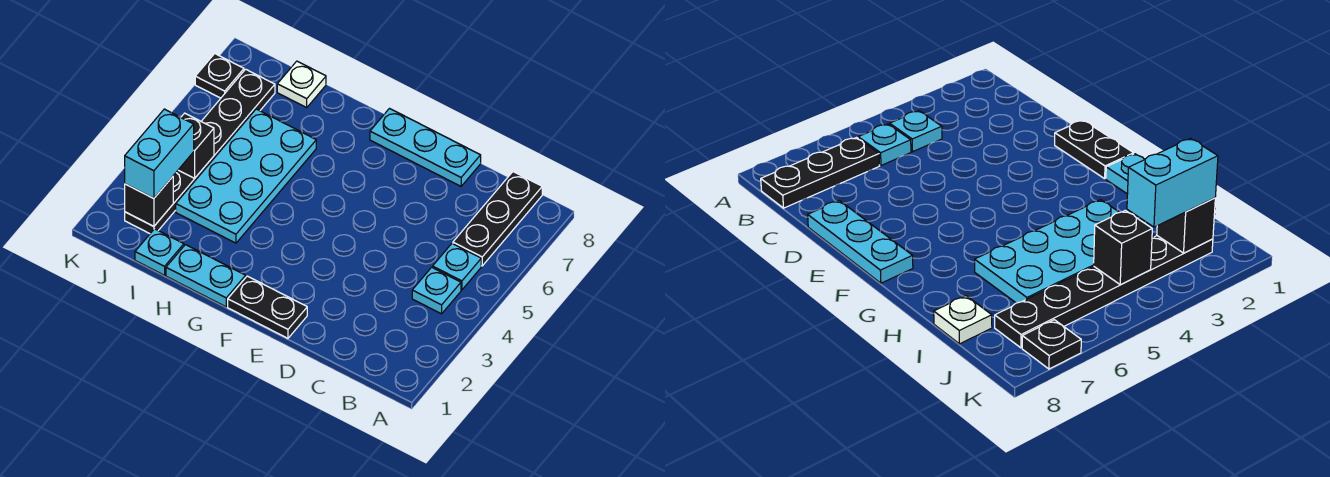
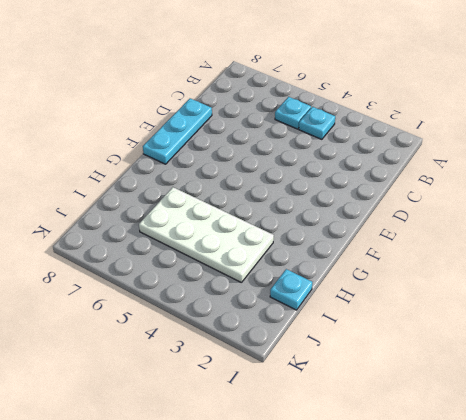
white 2x4 plate [139,187,274,283] -> cyan 2x4 plate [176,109,316,243]
none -> black 1x3 plate [453,172,542,266]
none -> black 1x2 plate [228,276,307,338]
none -> cyan 1x2 plate [166,245,246,307]

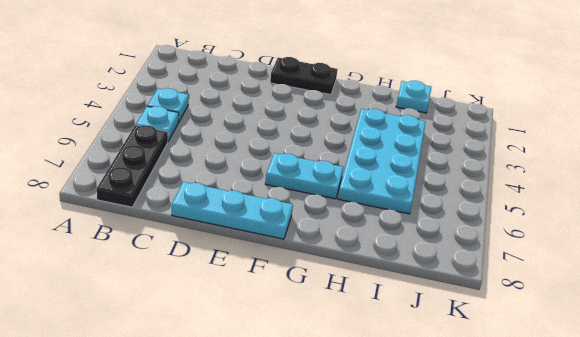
cyan 1x2 plate [265,153,343,199] -> cyan 1x2 plate moved to [166,245,246,307]
none -> white 1x1 plate [277,61,326,108]
none -> black 1x6 plate [125,69,275,234]
none -> black 1x1 plate [195,54,244,98]

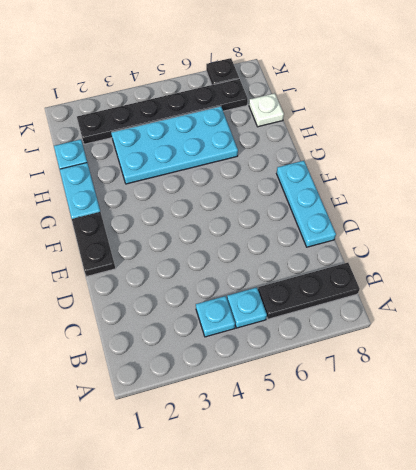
none -> black 1x1 brick [125,177,173,226]
none -> black 1x1 brick [179,113,214,178]
none -> cyan 1x2 brick [125,109,194,198]

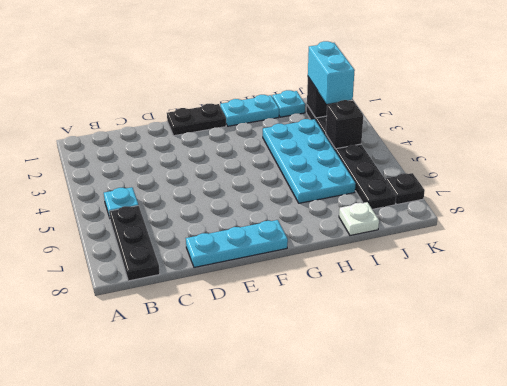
none -> cyan 1x1 plate [412,267,461,314]

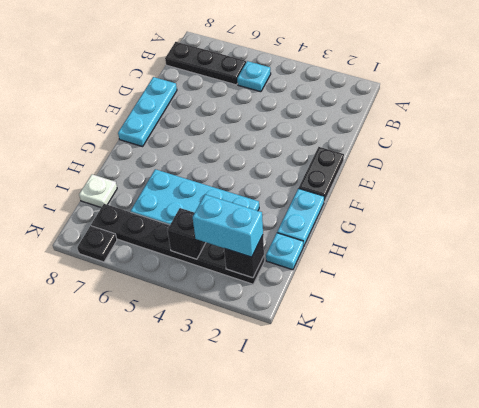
none -> cyan 1x1 plate [412,267,461,314]

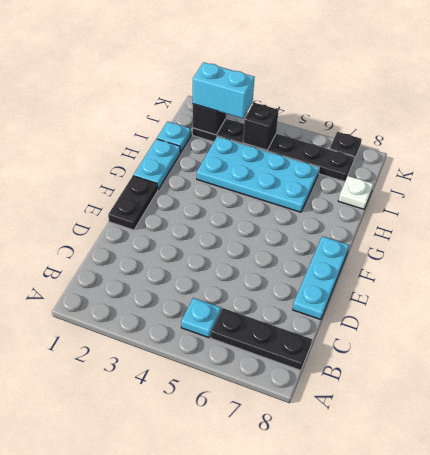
none -> cyan 1x1 plate [412,267,461,314]

